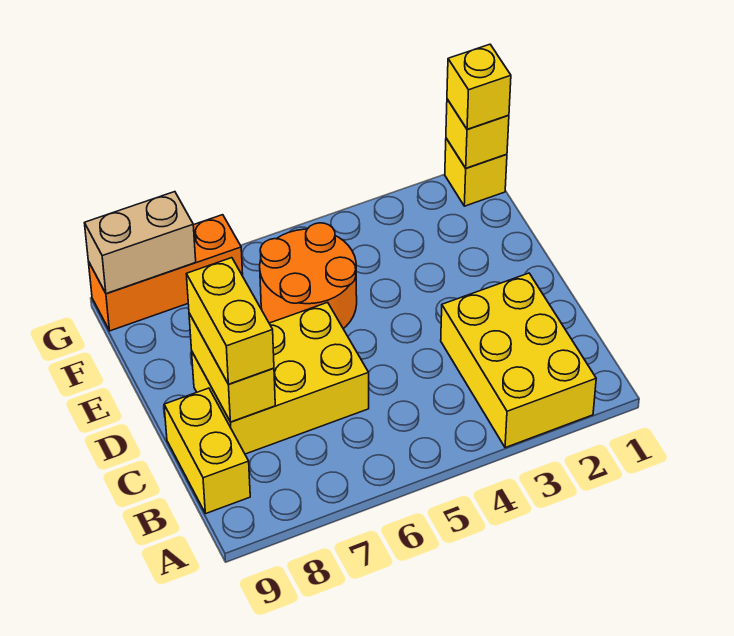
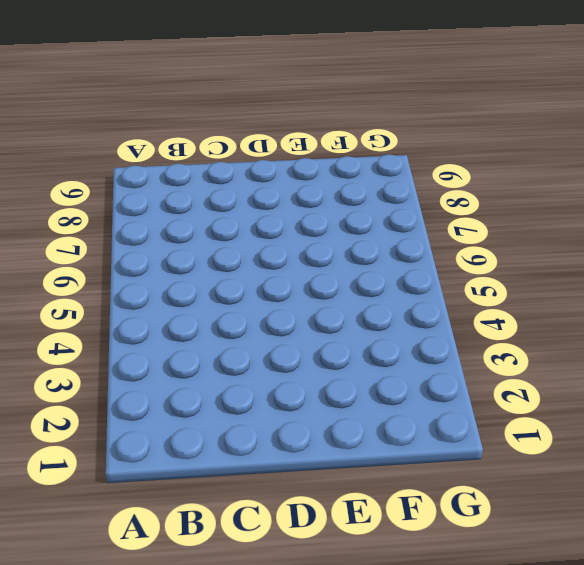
none -> yellow 2x3 brick [441,273,596,448]
none -> yellow 1x2 brick [164,388,250,514]

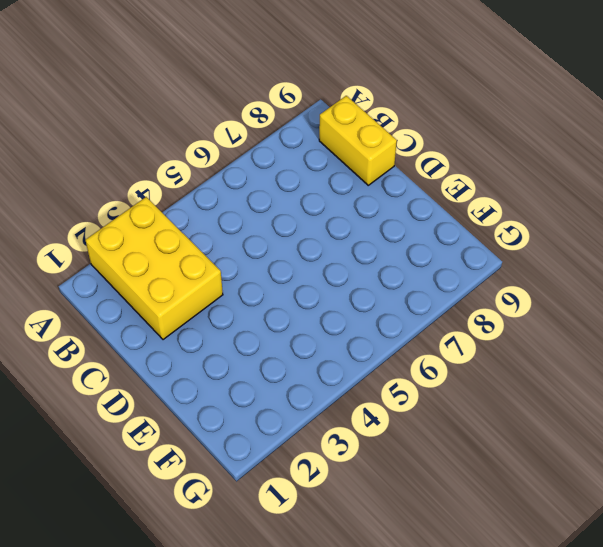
none -> yellow 2x3 brick [192,302,369,454]
none -> orange 2x2 round brick [260,223,357,329]

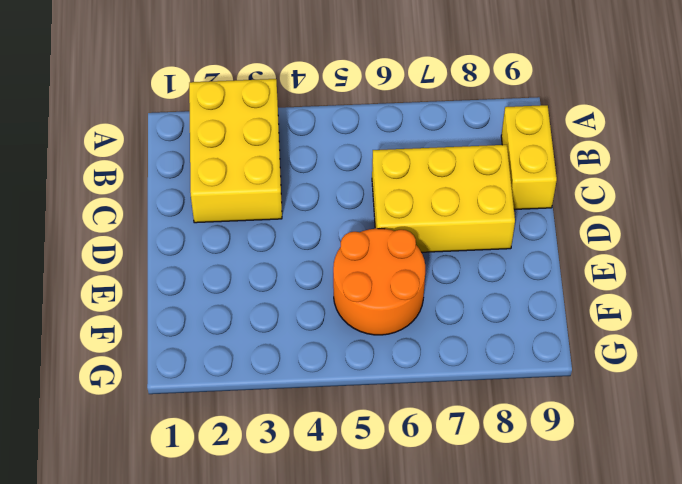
none -> yellow 1x1 brick [445,138,507,206]
none -> orange 1x3 brick [88,215,243,331]

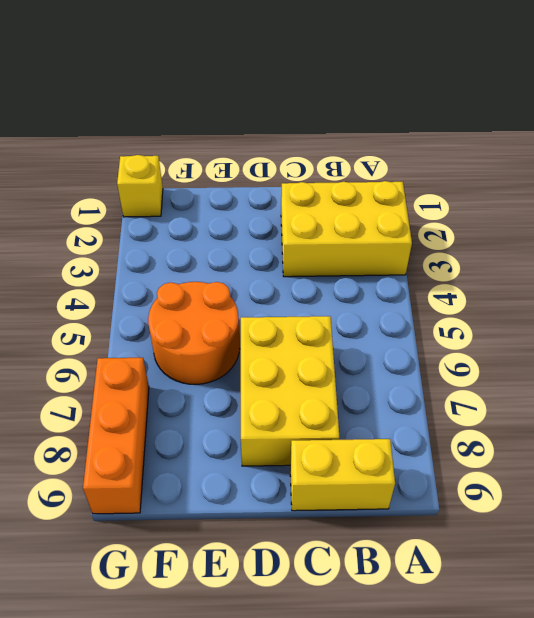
none -> yellow 1x2 brick [189,313,275,422]
none -> yellow 1x1 brick [446,99,509,168]

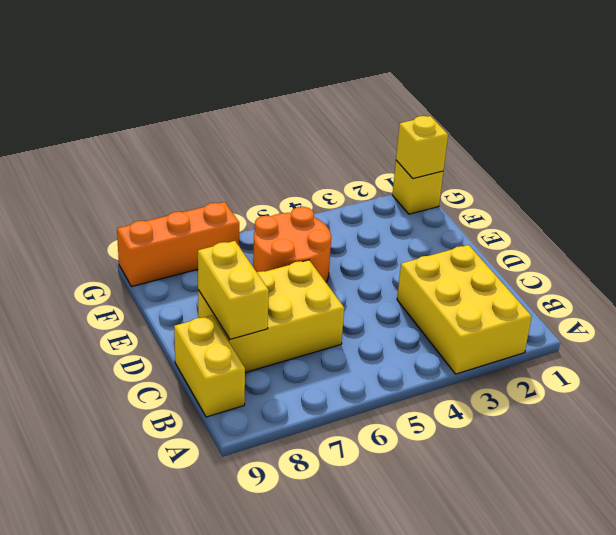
none -> tan 1x2 brick [85,192,196,294]
none -> yellow 1x2 brick [186,258,274,384]

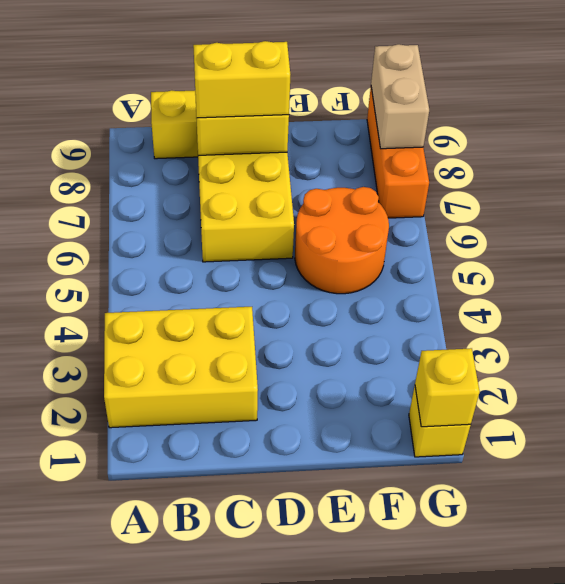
none -> yellow 1x1 brick [447,44,511,129]

